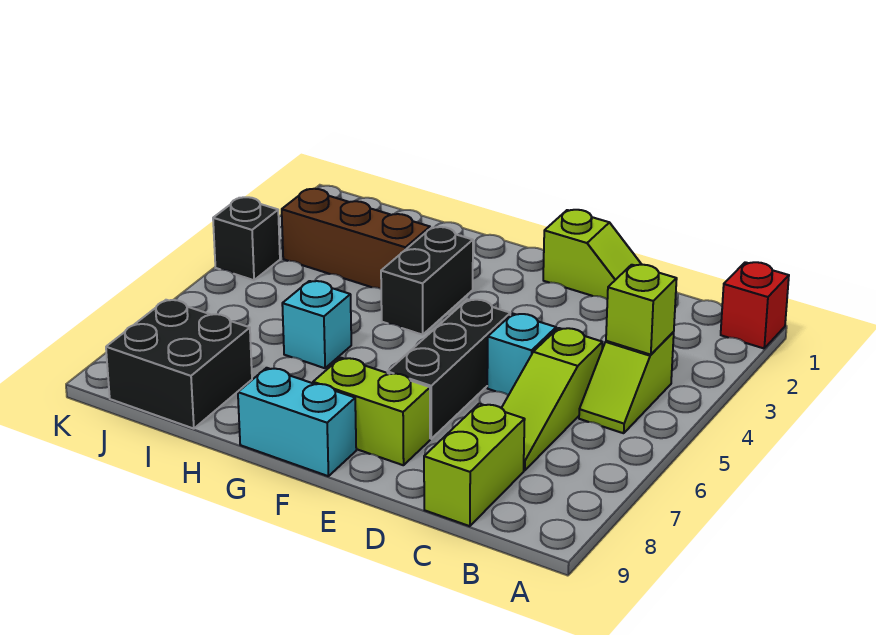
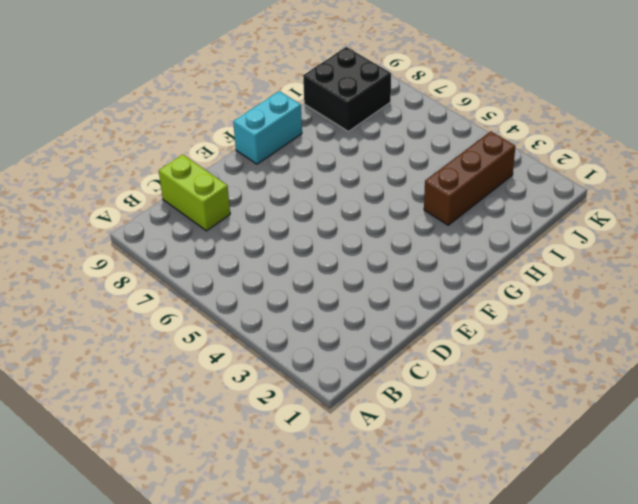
none -> red 1x1 brick [721,262,789,348]
none -> lime 1x2 slope [579,332,674,433]
none -> lime 1x3 slope [502,328,602,470]

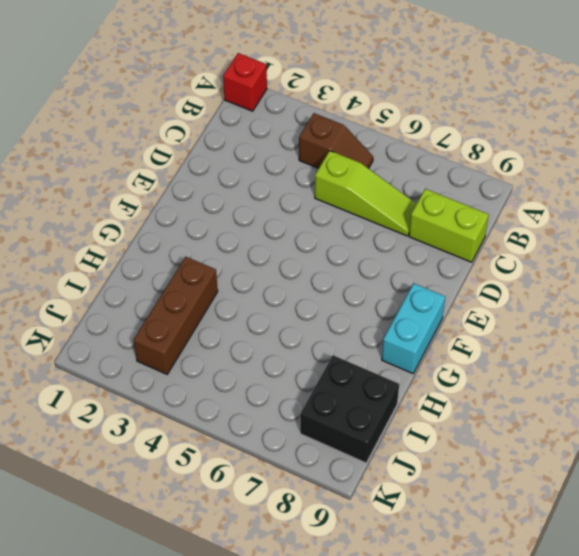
brown 1x2 slope [299,113,373,169] -> lime 1x2 slope [579,332,674,433]
none -> lime 1x2 slope [543,210,642,299]
none -> cyan 1x1 brick [487,314,556,395]
none -> black 1x3 brick [388,299,510,439]

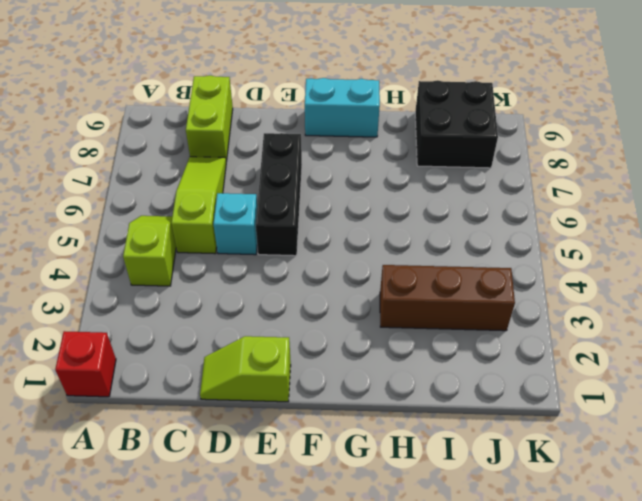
none -> lime 1x2 brick [313,358,430,465]
none -> black 1x2 brick [381,227,473,335]
none -> cyan 1x1 brick [282,281,351,368]

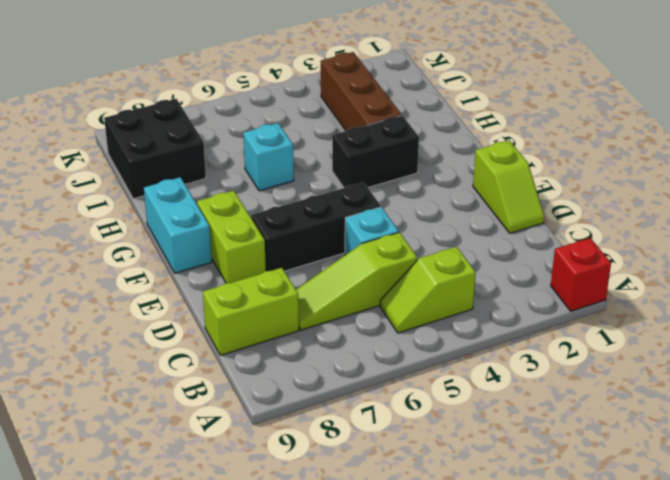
none -> black 1x1 brick [213,197,280,280]
none -> lime 1x1 brick [606,265,677,355]

